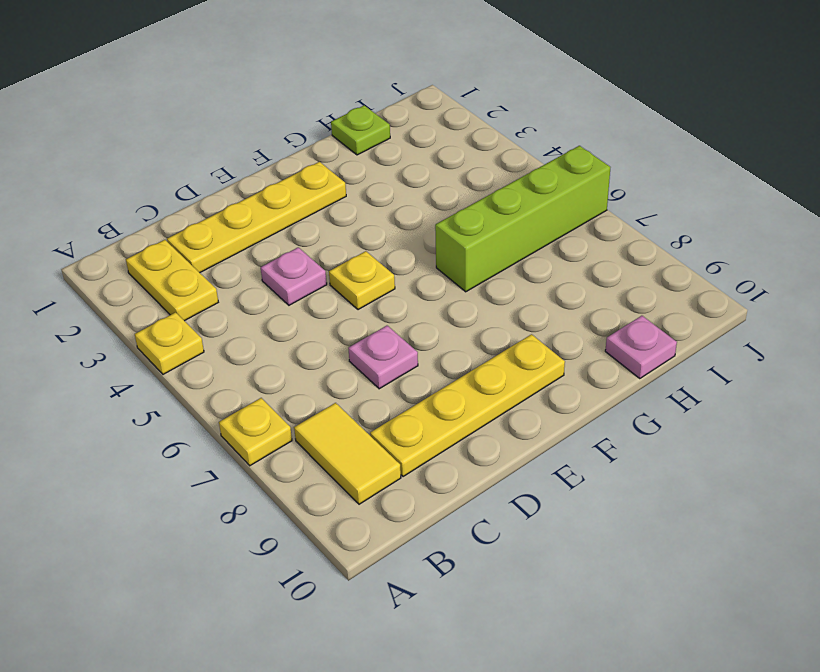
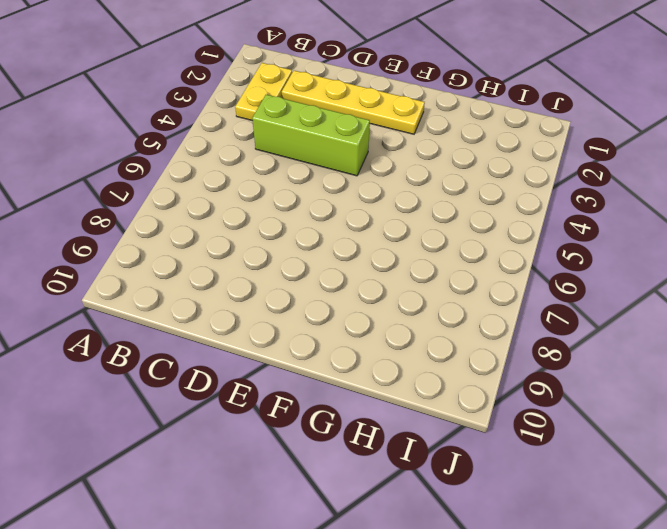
lime 1x3 brick [252,95,370,176] -> pink 1x1 plate [261,247,327,305]
none -> yellow 1x1 plate [135,312,204,374]
none -> yellow 1x1 plate [219,398,292,466]
none -> yellow 1x2 tile [294,403,401,504]

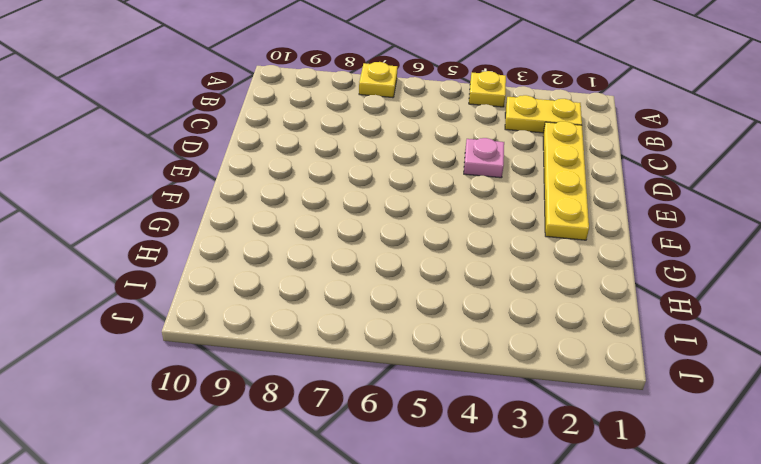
none -> yellow 1x2 tile [294,403,401,504]
none -> yellow 1x4 plate [370,334,565,477]
none -> pink 1x1 plate [348,326,418,389]

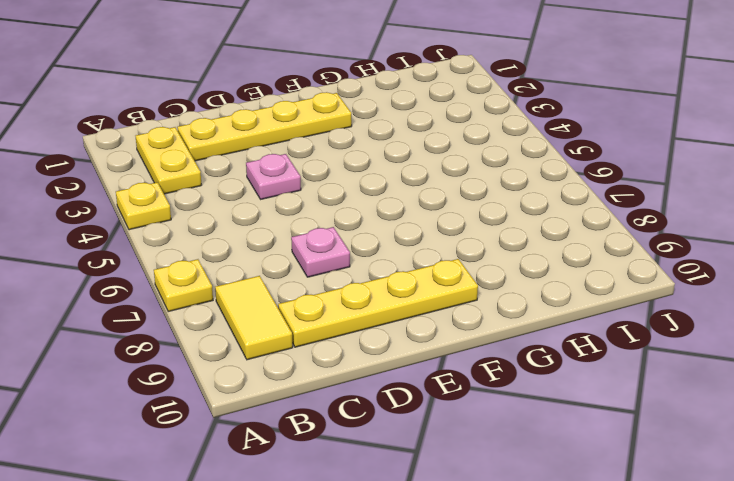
none -> yellow 1x1 plate [329,251,395,310]
none -> lime 1x4 brick [435,146,611,292]
none -> lime 1x1 plate [331,105,390,155]

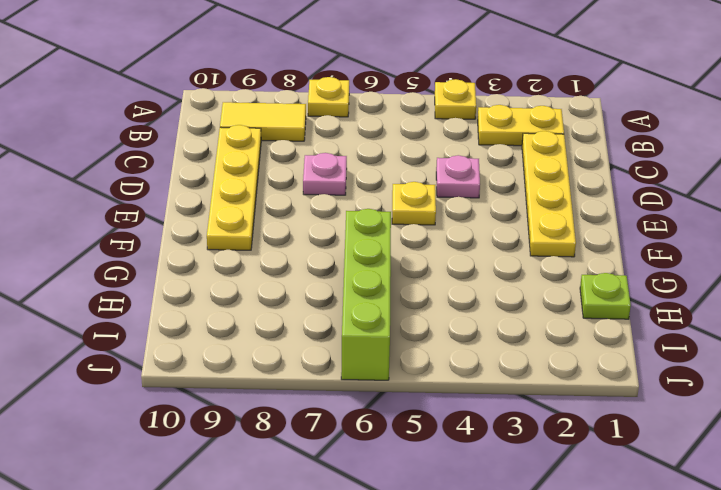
none -> pink 1x1 plate [605,316,677,379]

